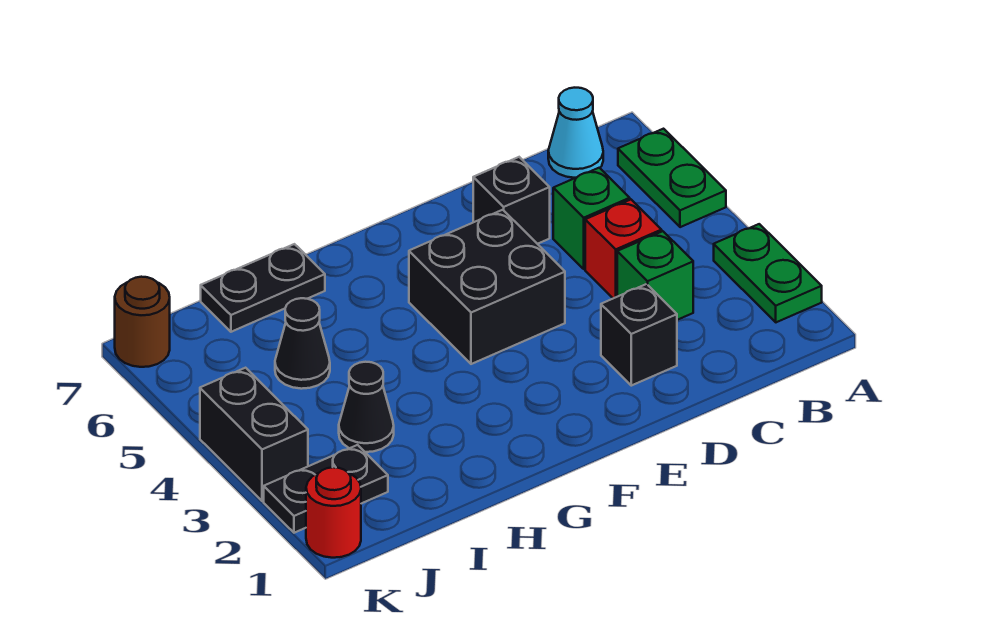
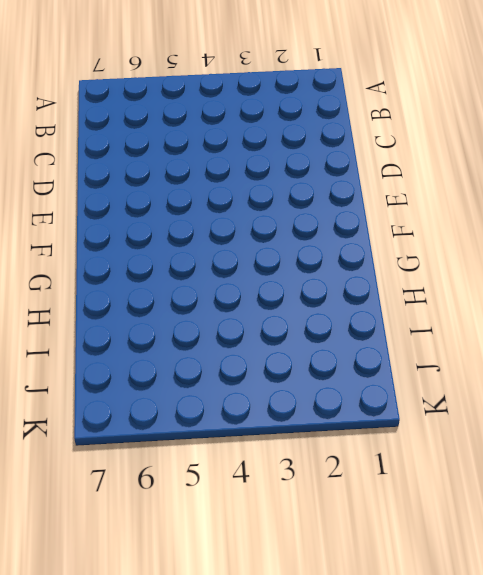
none -> green 1x2 plate [714,224,822,322]
none -> green 1x2 plate [618,129,726,227]
none -> cyan 1x1 cone [548,88,603,178]

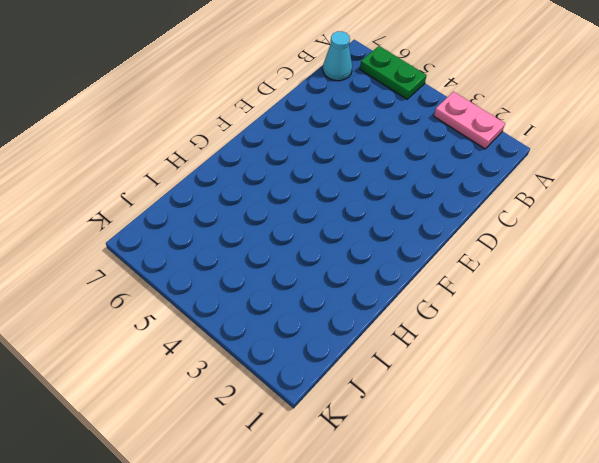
pink 1x2 plate [434,92,505,149] -> green 1x2 plate [714,224,822,322]
none -> green 1x1 brick [617,231,693,320]
none -> red 1x1 brick [585,200,662,298]
none -> green 1x1 brick [553,168,630,269]

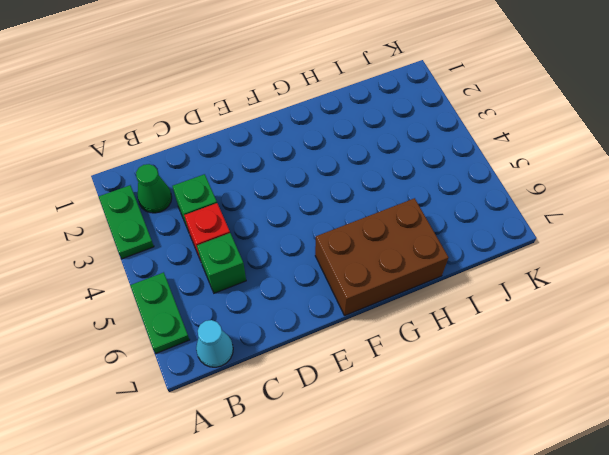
green 1x1 cone [136,164,172,213] -> none
brown 2x3 brick [315,198,449,315] -> black 1x2 plate [201,244,325,332]
none -> black 1x1 brick [601,284,677,386]
none -> black 1x1 brick [473,157,550,244]
none -> black 2x2 brick [409,210,565,364]

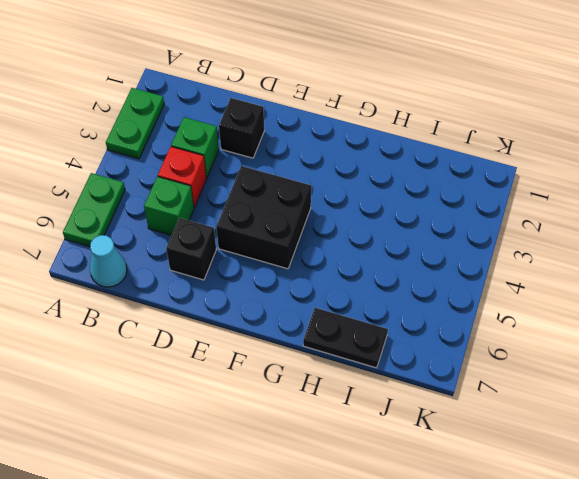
none -> black 1x1 cone [339,362,394,452]
none -> black 1x1 cone [275,298,330,389]
none -> black 1x2 plate [264,445,388,533]

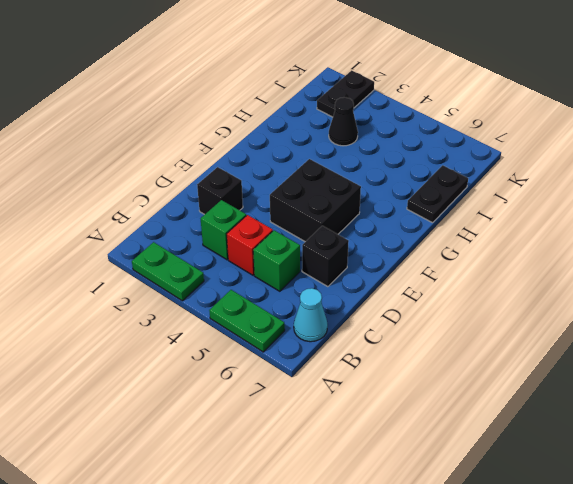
none -> black 1x1 cone [275,298,330,389]
none -> red 1x1 round brick [306,467,361,558]
none -> black 1x2 brick [200,368,308,501]

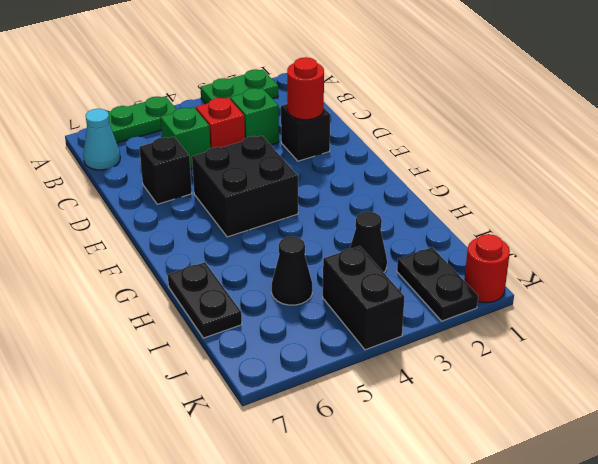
red 1x1 round brick [287,57,324,120] -> none
black 1x2 brick [323,246,405,350] -> black 1x2 brick turned to [200,368,308,501]
none -> brown 1x1 round brick [115,277,170,367]

